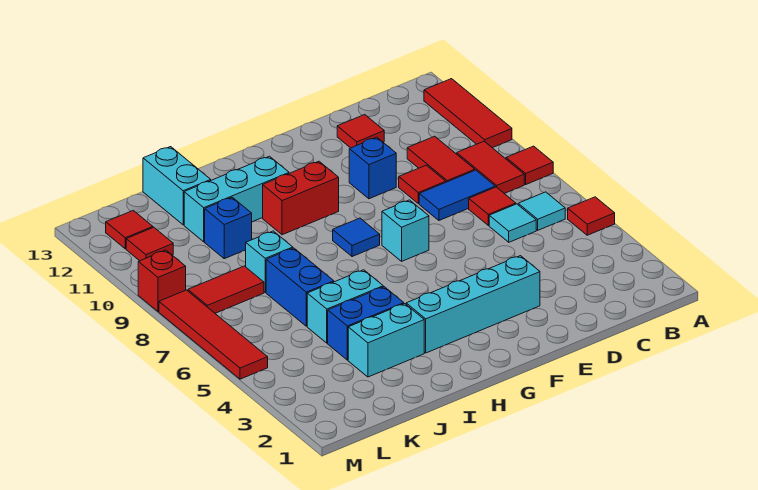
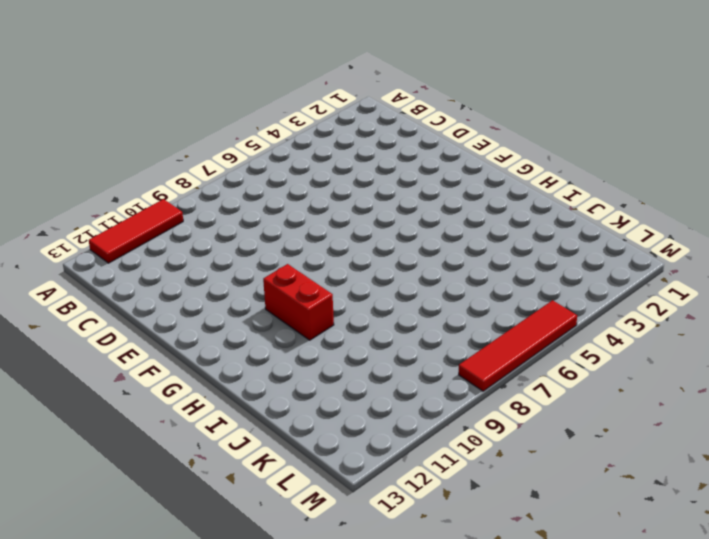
none -> red 1x1 tile [568,197,615,235]
none -> red 1x1 tile [506,146,553,184]
none -> cyan 1x1 tile [518,192,565,230]

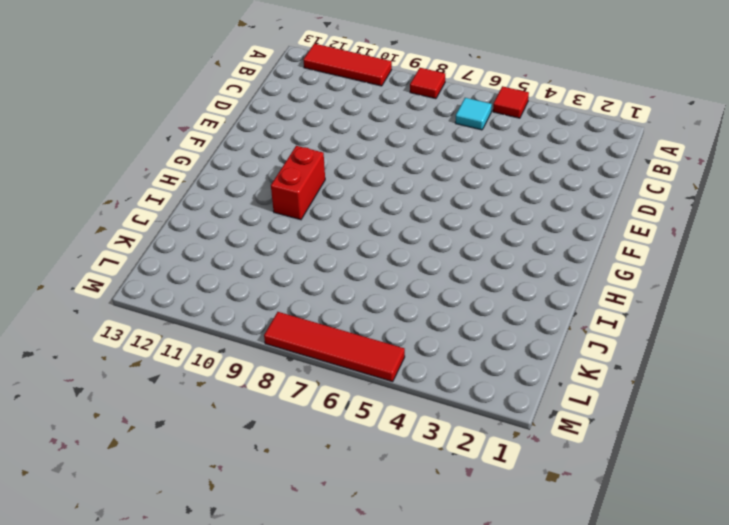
none -> red 1x2 tile [457,141,524,194]
none -> cyan 1x1 tile [489,204,536,242]
none -> red 1x1 tile [469,187,516,225]

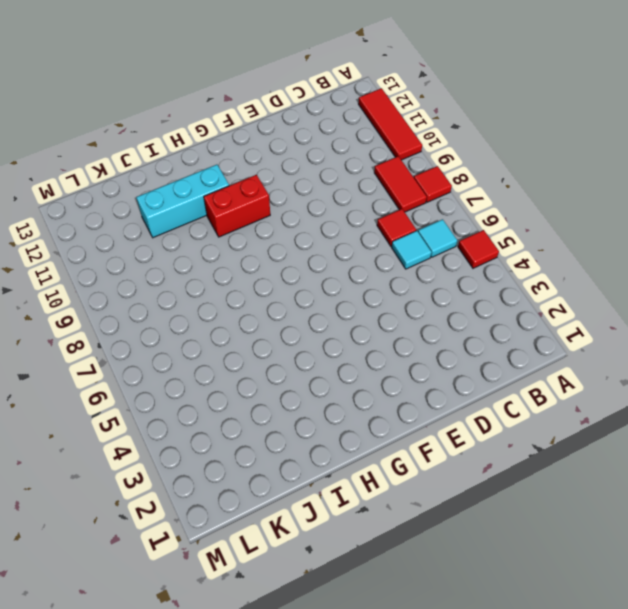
none -> blue 1x2 tile [419,170,495,220]
none -> red 1x2 tile [407,136,475,182]
none -> red 1x1 tile [399,165,446,204]

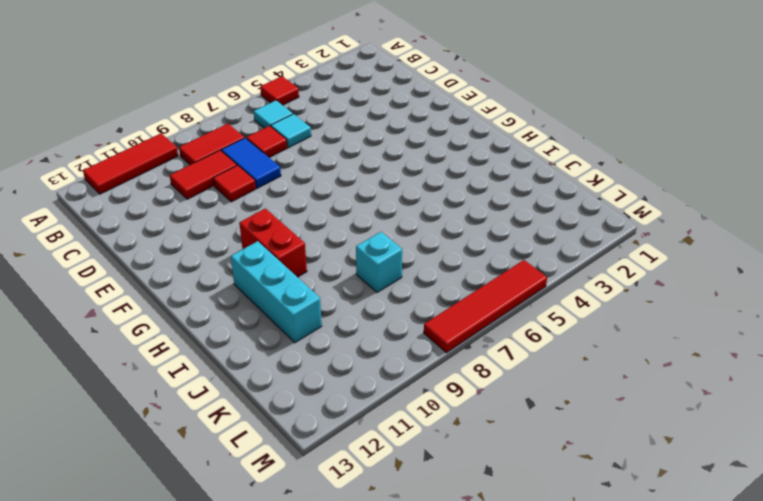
none -> red 1x1 tile [506,146,553,184]
none -> red 1x1 tile [337,115,384,148]
none -> cyan 1x4 brick [406,256,540,353]

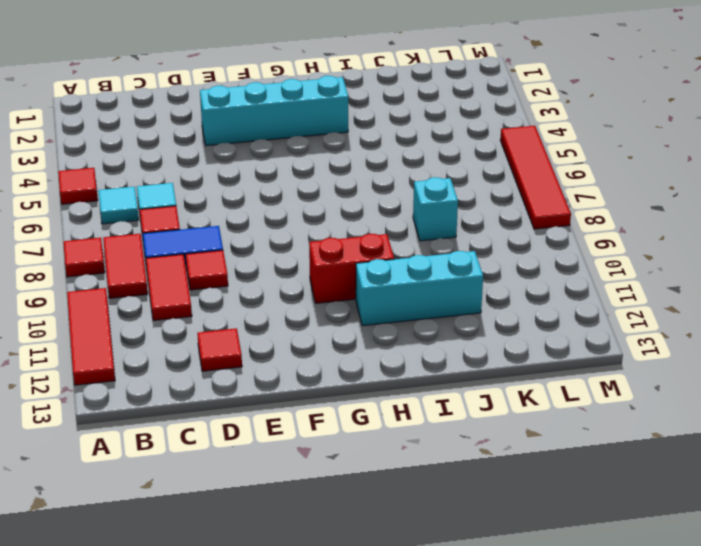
none -> blue 1x1 brick [349,137,396,199]
none -> cyan 1x1 brick [382,200,429,261]
none -> blue 1x1 tile [333,218,380,257]

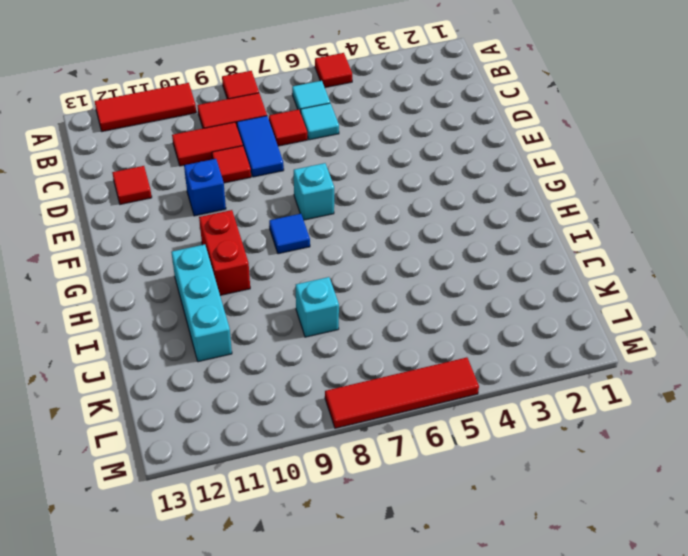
none -> cyan 1x4 brick [406,256,540,353]
none -> cyan 1x2 brick [348,304,424,377]
none -> blue 1x2 brick [328,287,404,360]

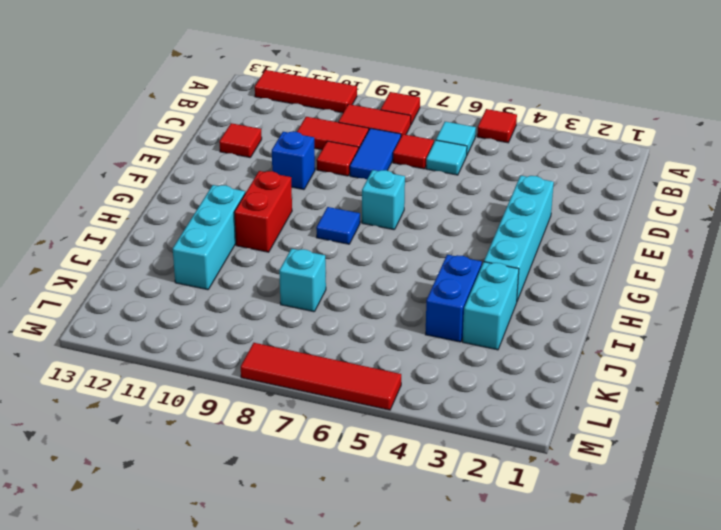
none -> cyan 1x2 brick [307,270,383,343]
none -> blue 1x2 brick [266,248,334,326]
none -> blue 1x1 brick [205,197,252,259]

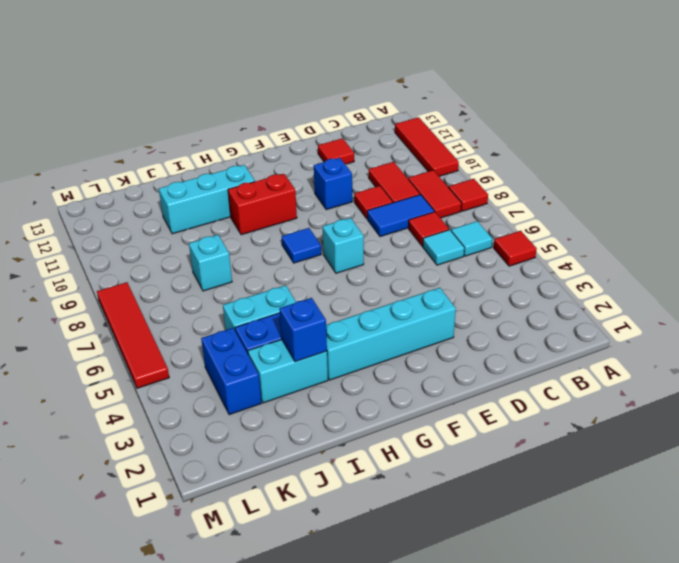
blue 1x1 brick [279,298,327,362] -> blue 1x1 brick moved to [205,197,252,259]
blue 1x2 brick [201,328,261,415] -> blue 1x2 brick moved to [266,248,334,326]
none -> cyan 1x2 brick [143,147,211,225]
none -> red 1x2 tile [188,266,264,313]
none -> red 1x1 tile [126,227,173,261]

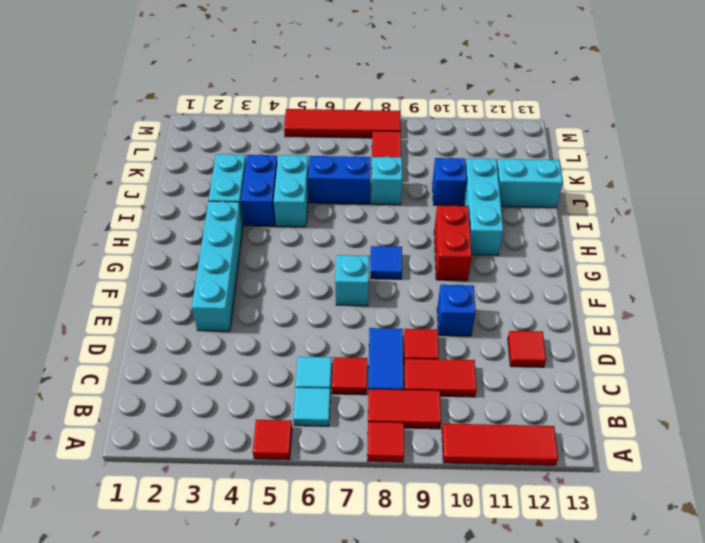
none -> red 1x1 tile [126,227,173,261]
none -> red 1x1 tile [106,210,153,249]
none -> red 1x1 brick [138,250,186,312]

